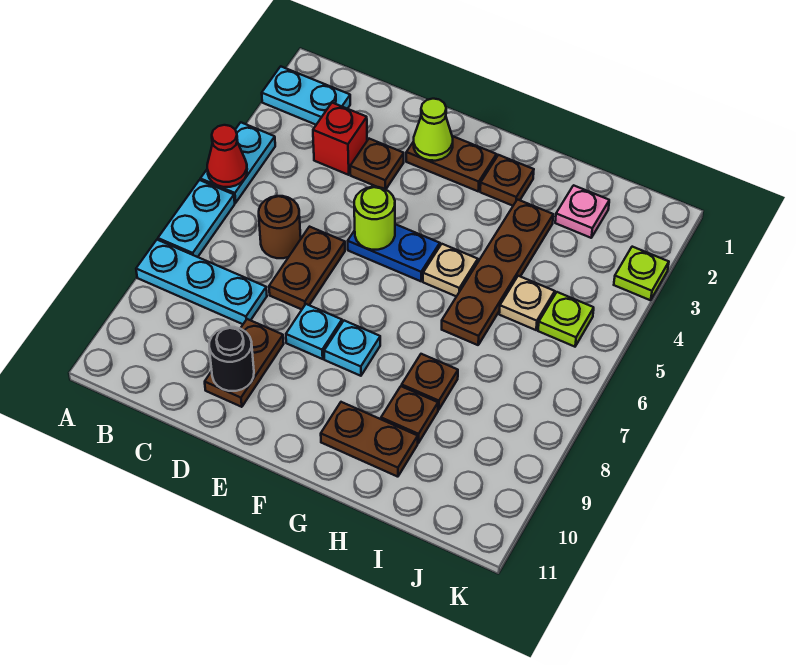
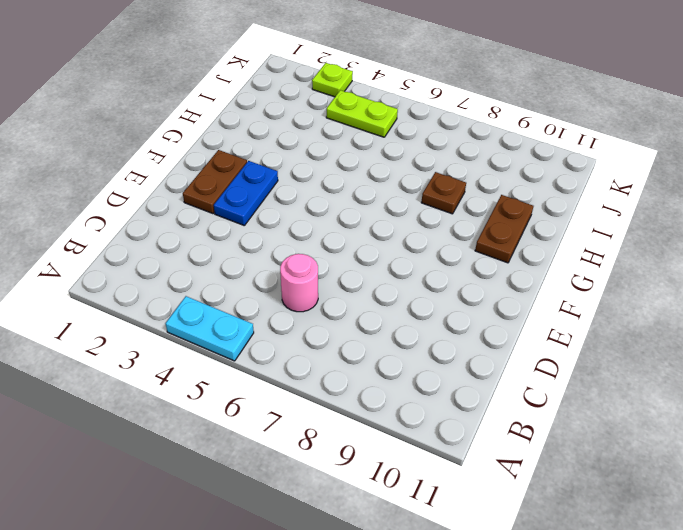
pink 1x1 round brick [280,254,318,312] -> brown 1x1 round brick [259,196,301,258]
blue 1x2 plate [214,161,278,225] -> blue 1x2 plate moved to [348,224,440,281]
lime 1x2 plate [326,90,398,137] -> lime 1x1 plate [538,292,594,347]
none -> cyan 1x2 plate [262,66,350,125]
none -> cyan 1x2 plate [158,180,235,257]
none -> cyan 1x3 plate [136,240,267,324]

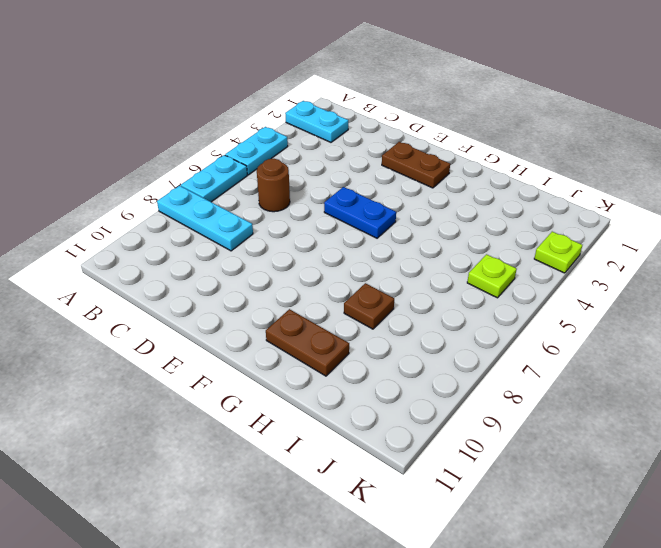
none -> red 1x1 brick [313,103,367,175]
none -> brown 1x1 plate [350,139,404,189]
none -> brown 1x2 plate [269,227,345,309]

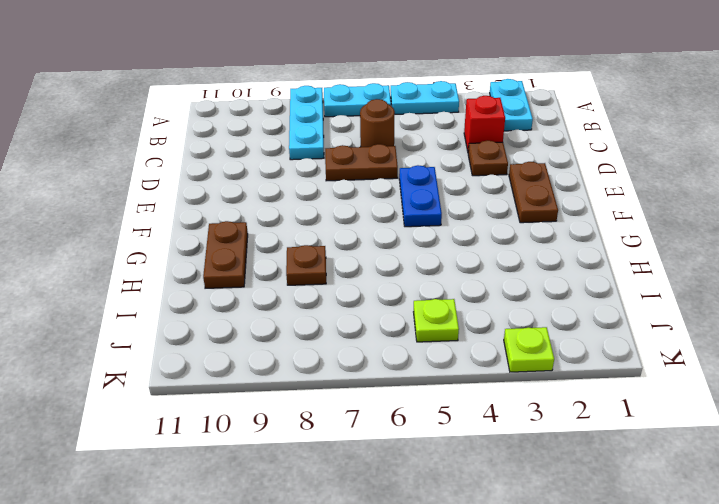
none -> brown 1x2 plate [205,319,284,407]
none -> cyan 1x1 plate [286,304,342,359]
none -> cyan 1x1 plate [324,321,380,376]

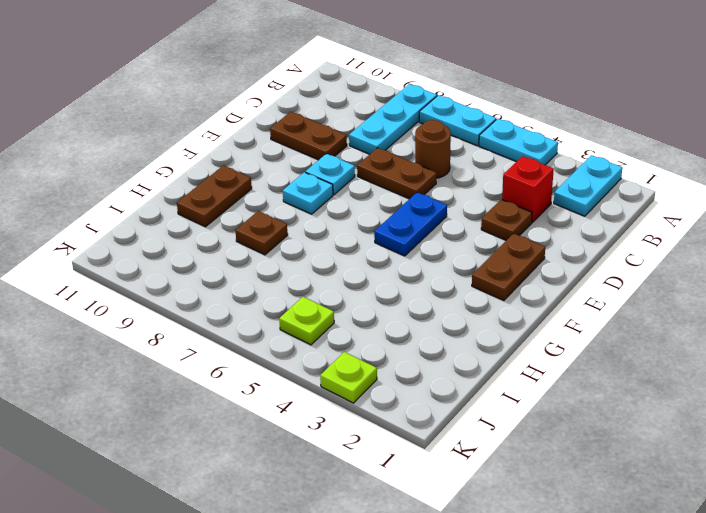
none -> brown 1x1 plate [480,155,534,206]
none -> tan 1x1 plate [423,244,478,296]
none -> brown 1x4 plate [442,200,553,345]

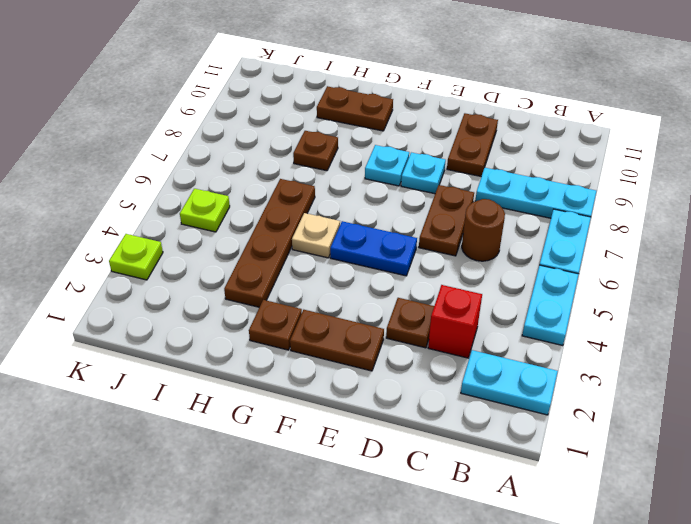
none -> brown 1x1 plate [381,386,438,443]
none -> pink 1x1 plate [555,185,609,238]
none -> tan 1x1 plate [499,276,555,330]

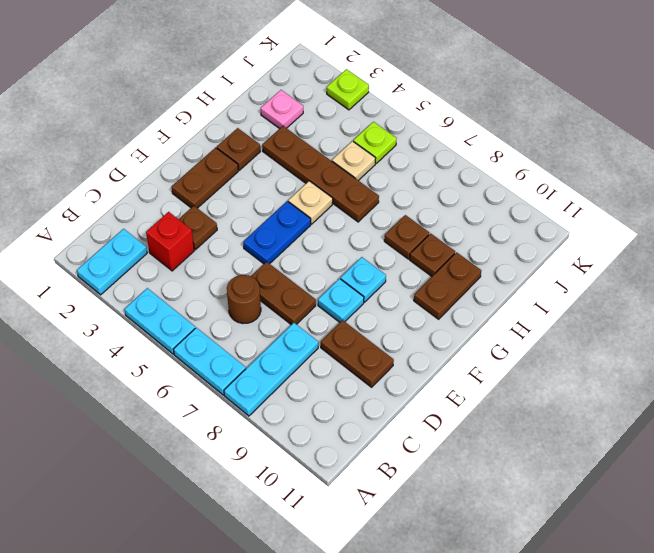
none -> red 1x1 cone [207,125,247,187]
none -> black 1x1 round brick [209,327,254,391]
none -> lime 1x1 cone [414,99,453,161]

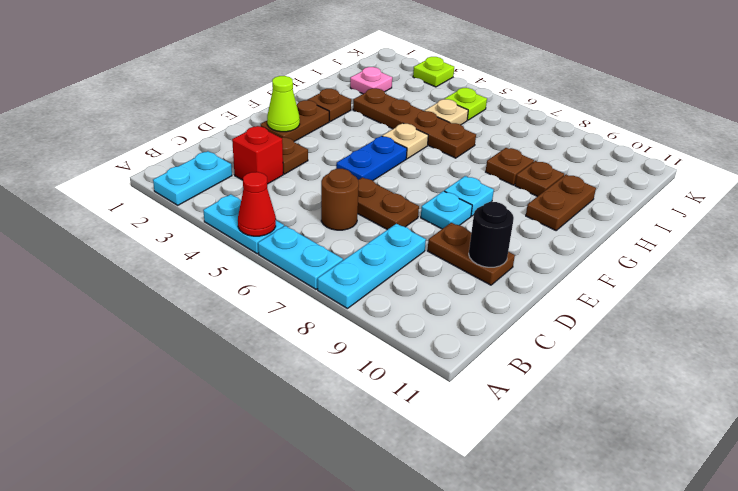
none -> lime 1x1 round brick [354,187,395,250]

